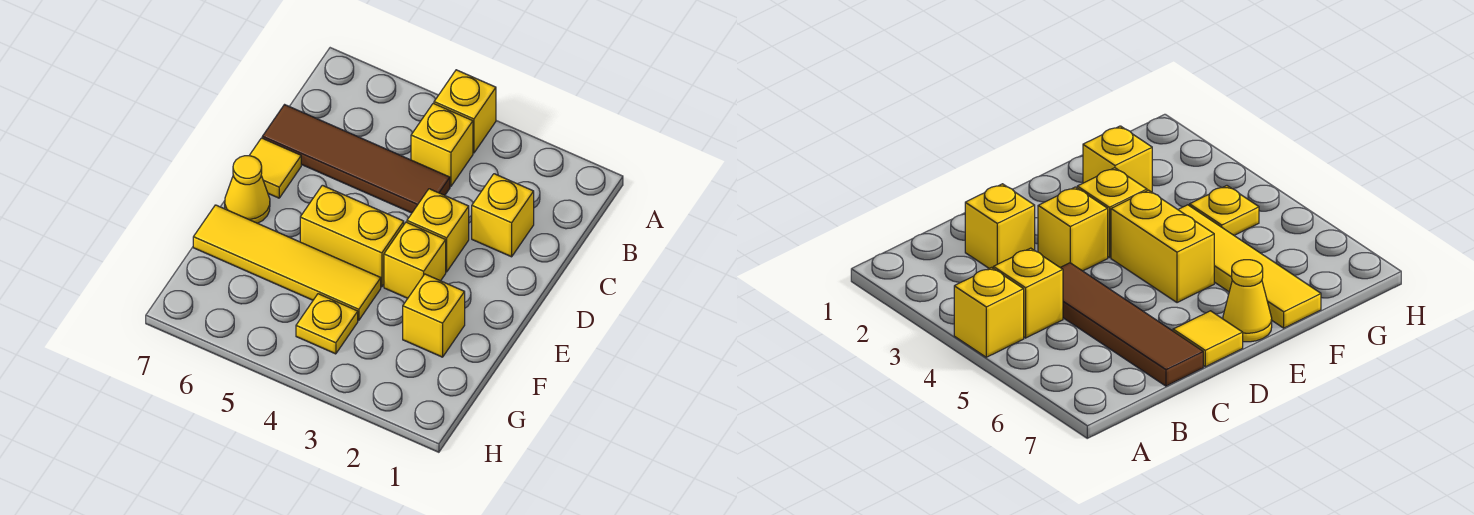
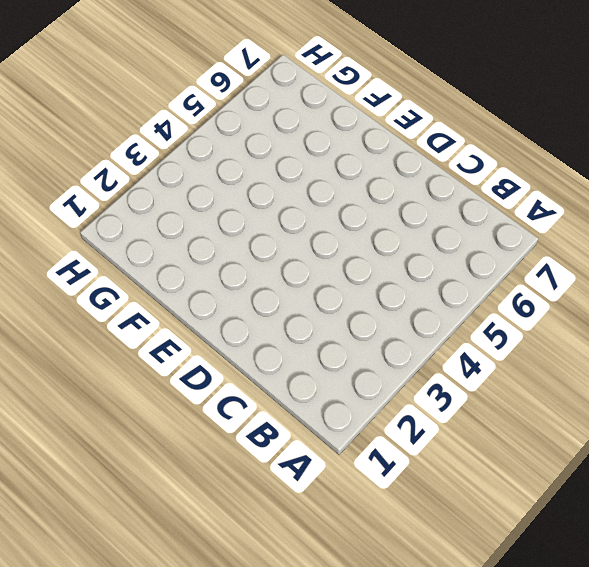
none -> yellow 1x1 brick [434,70,496,153]
none -> yellow 1x1 brick [411,103,473,186]
none -> yellow 1x1 brick [472,174,534,257]

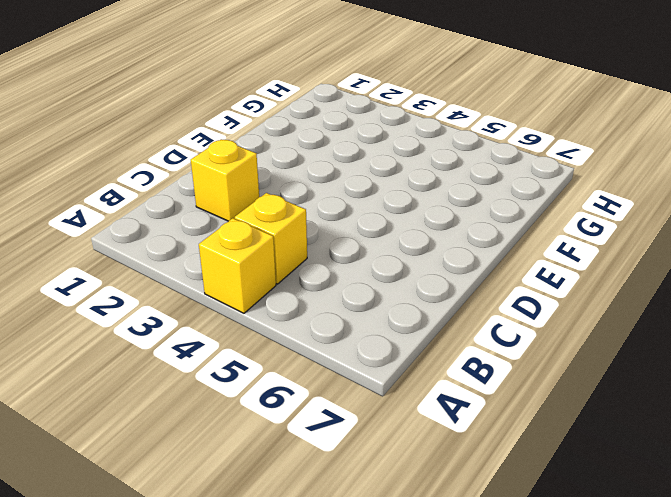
none -> brown 1x4 tile [262,105,450,213]
none -> yellow 1x1 brick [407,189,469,272]
none -> yellow 1x1 tile [249,138,301,198]

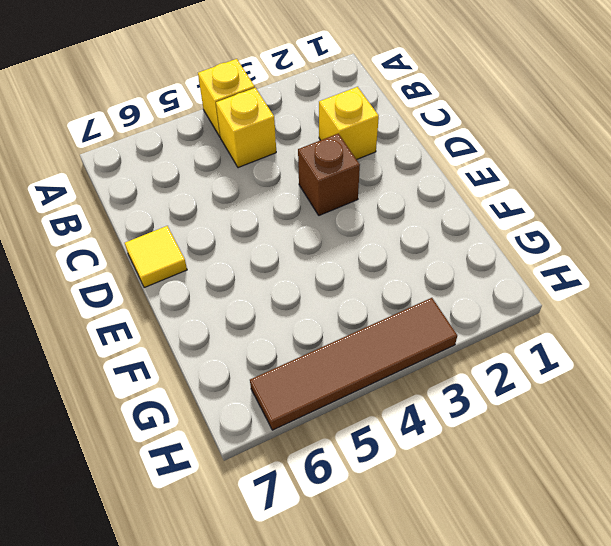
brown 1x1 brick [298,134,360,215] -> yellow 1x1 brick [407,189,469,272]
brown 1x4 tile [250,298,457,430] -> brown 1x4 tile moved to [262,105,450,213]
none -> yellow 1x1 brick [384,222,446,298]
none -> yellow 1x2 brick [300,185,404,287]
none -> yellow 1x1 cone [225,156,270,223]

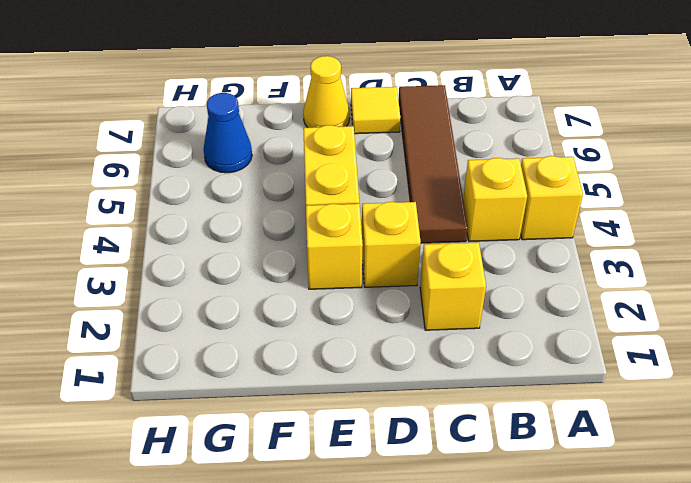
blue 1x1 cone [203,93,252,173] -> none
none -> yellow 1x1 brick [403,274,465,357]
none -> yellow 1x4 tile [193,205,381,320]
none -> yellow 1x1 plate [296,294,358,354]

